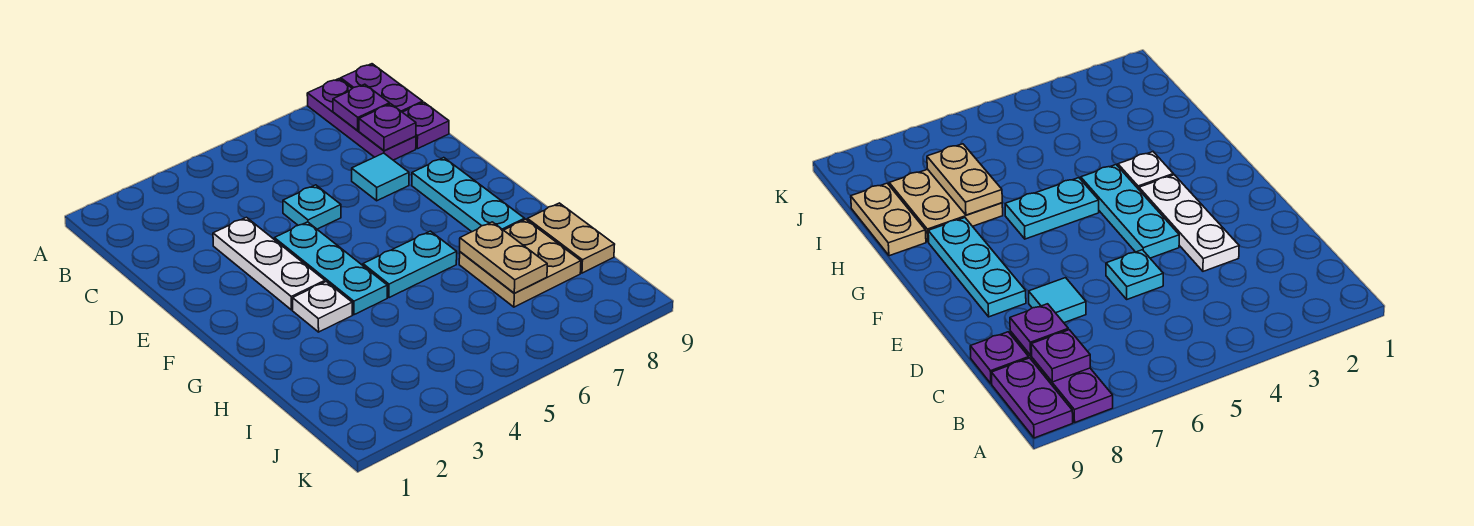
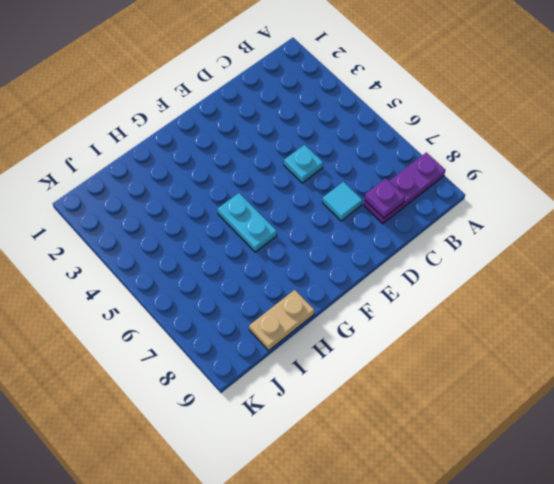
none -> purple 1x2 plate [341,64,423,112]
none -> purple 1x1 plate [403,102,449,149]
none -> white 1x3 plate [213,217,325,310]

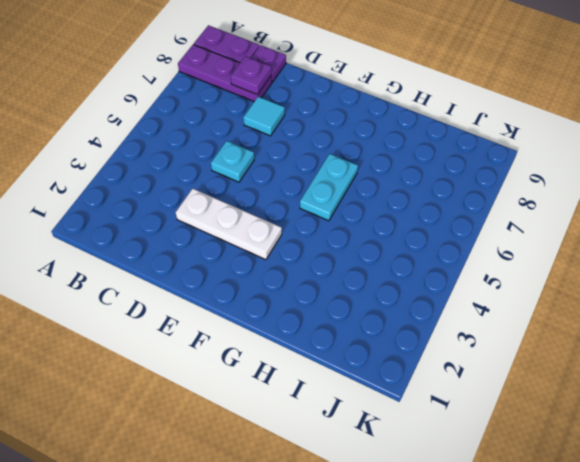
none -> cyan 1x3 plate [274,222,387,315]
none -> cyan 1x3 plate [412,158,525,232]
none -> white 1x1 plate [293,282,352,332]

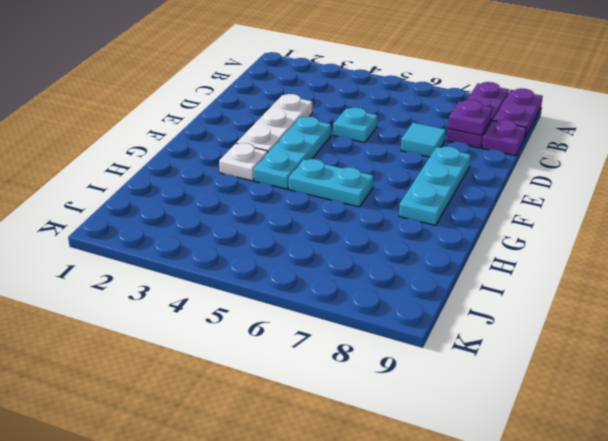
none -> tan 2x2 plate [459,219,581,307]
none -> tan 1x2 plate [527,203,615,273]
none -> purple 1x1 plate [333,84,390,131]

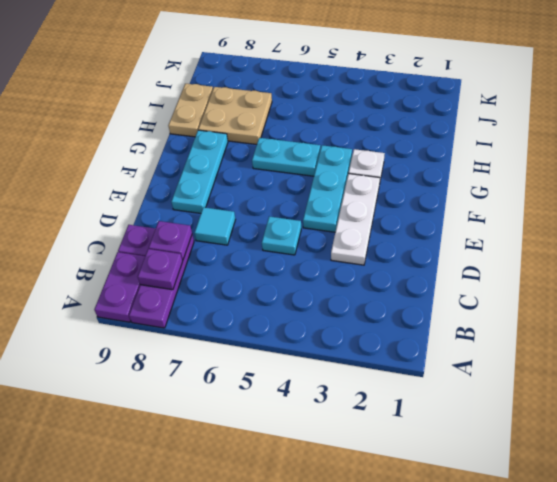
none -> tan 1x2 plate [460,222,547,293]

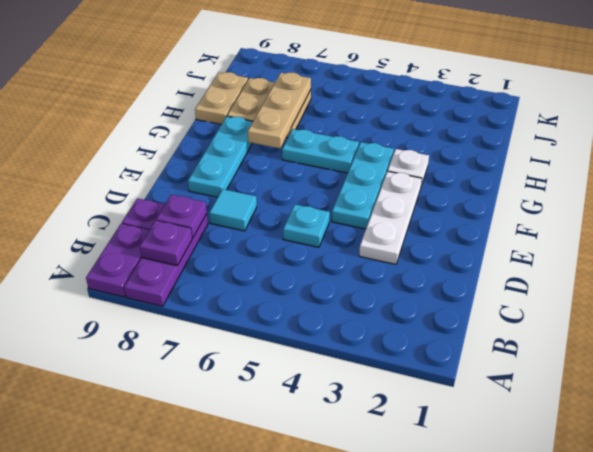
tan 1x3 plate [248,72,311,148] -> tan 1x2 plate [460,222,547,293]

